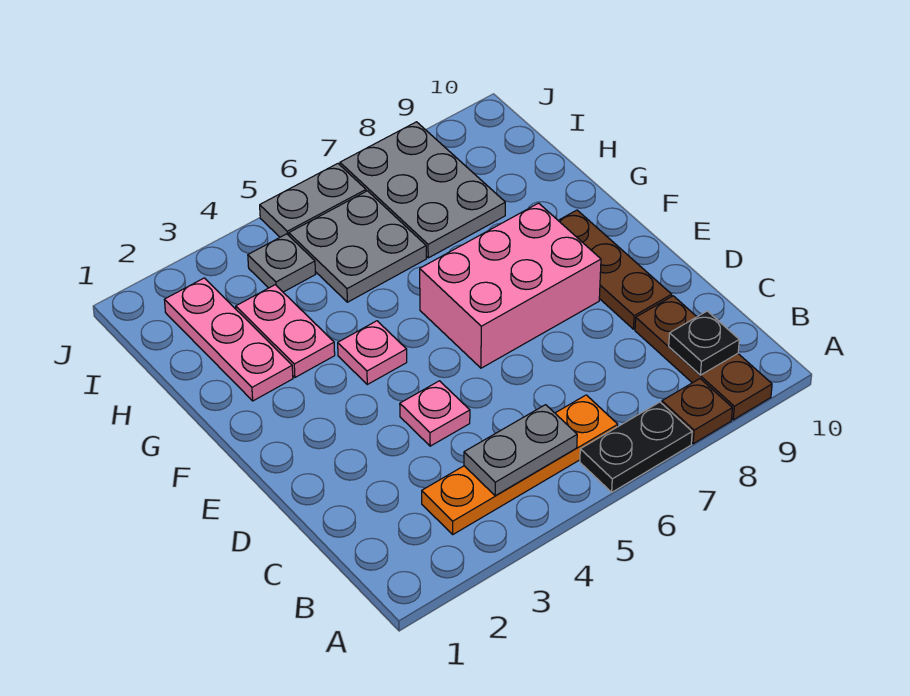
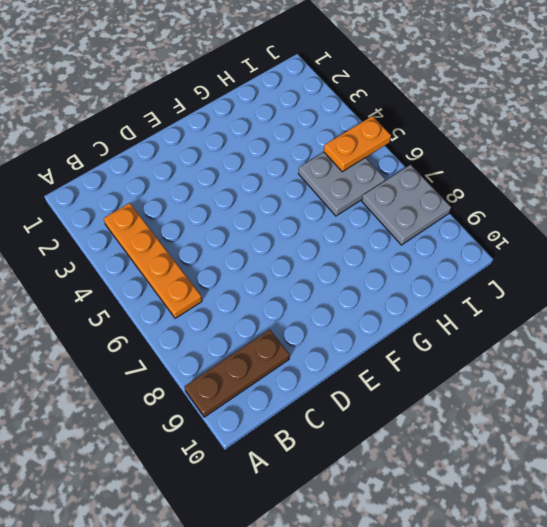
orange 1x2 plate [324,116,391,172] -> none
grey 2x2 plate [362,165,451,245] -> grey 2x3 plate [340,122,505,258]
none -> black 1x2 plate [580,402,692,492]
none -> brown 1x1 plate [662,379,732,444]
none -> pink 1x1 plate [400,381,470,446]

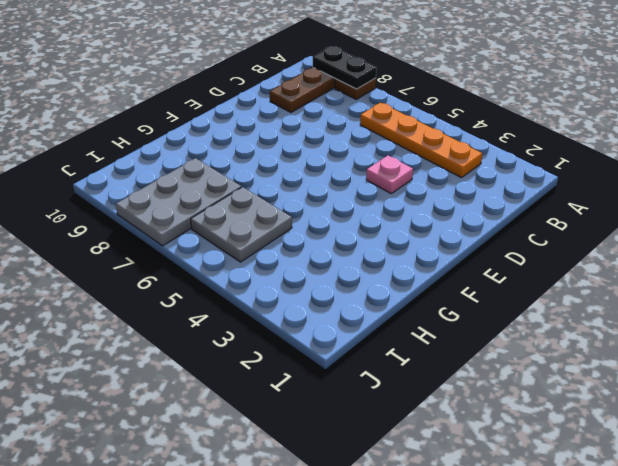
black 1x2 plate [313,47,376,89] -> black 1x2 plate moved to [580,402,692,492]
none -> brown 1x3 plate [558,210,672,329]
none -> pink 2x3 brick [420,203,601,368]
none -> pink 1x1 plate [338,321,407,384]

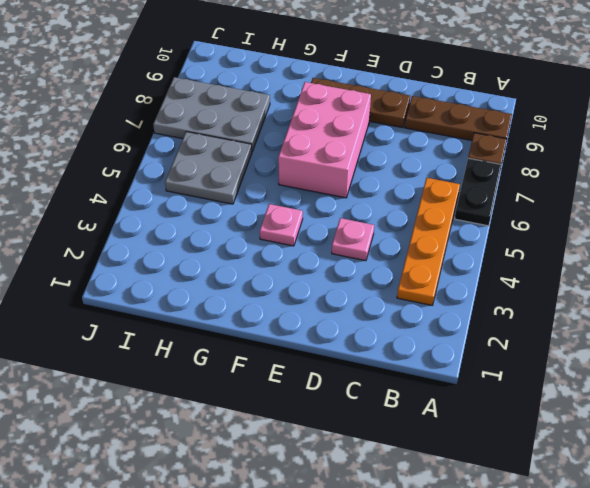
none -> pink 1x3 plate [164,278,293,401]
none -> pink 1x2 plate [236,285,335,377]
none -> grey 1x1 plate [248,234,316,292]

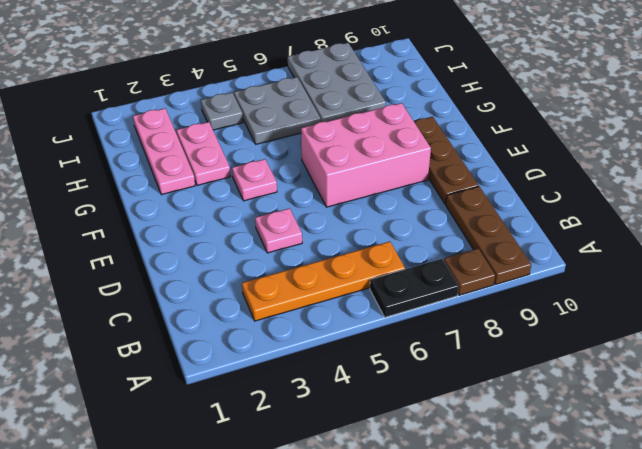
none -> grey 1x2 plate [260,164,366,237]
none -> grey 1x2 plate [464,405,577,496]
none -> black 1x1 plate [669,311,739,375]

